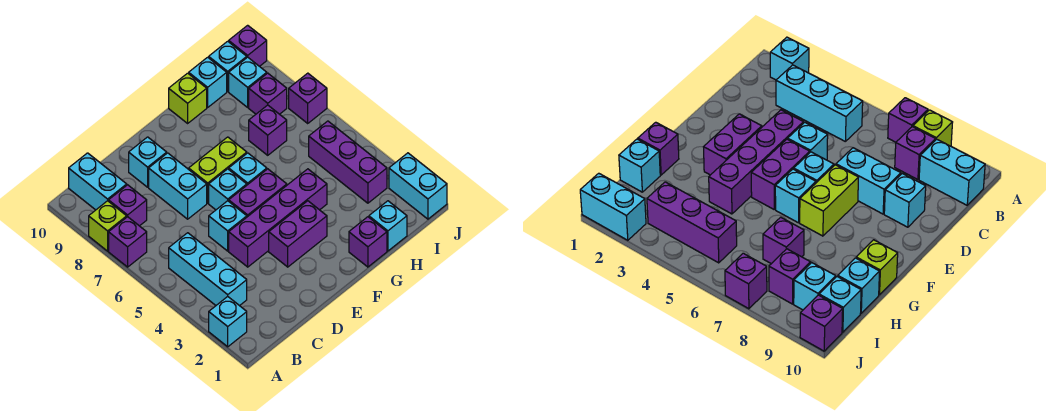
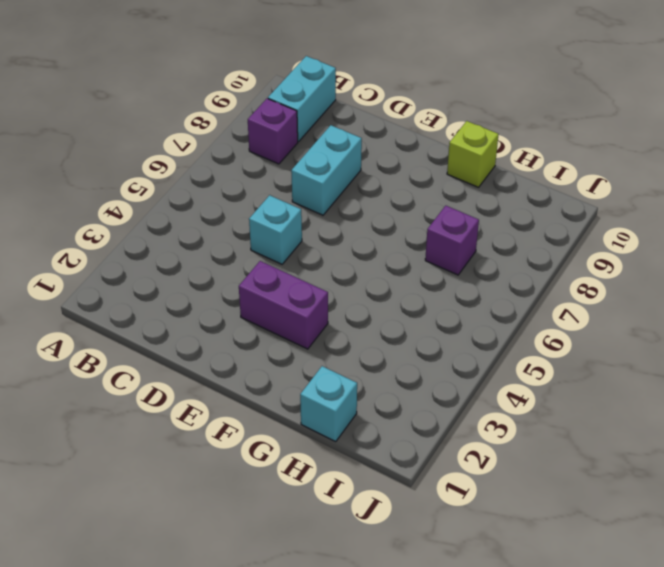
none -> cyan 1x1 brick [209,297,247,347]
none -> purple 1x1 brick [109,217,147,267]
none -> lime 1x1 brick [89,201,127,251]

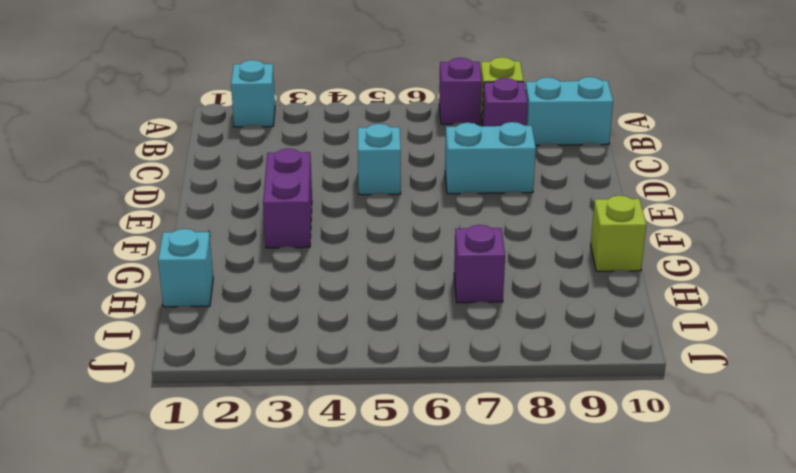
none -> cyan 1x3 brick [169,233,247,306]
none -> purple 1x4 brick [229,169,327,267]
none -> cyan 1x1 brick [129,137,167,187]

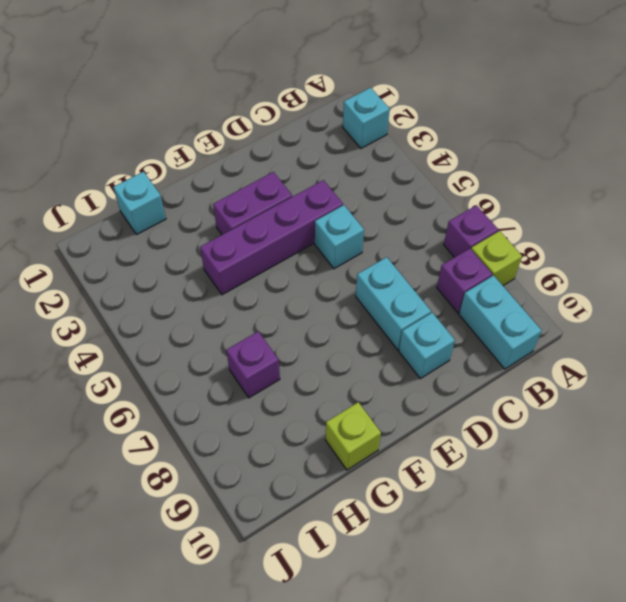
none -> cyan 1x3 brick [169,233,247,306]
none -> purple 1x2 brick [229,169,287,217]
none -> cyan 1x1 brick [209,169,247,210]

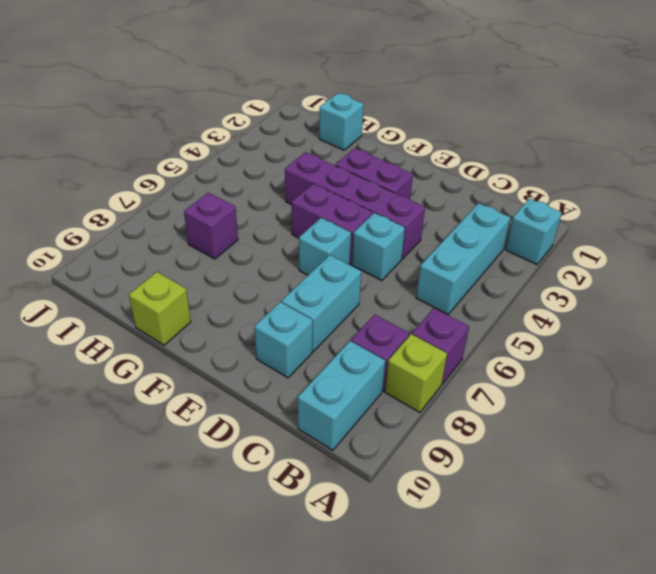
none -> lime 1x2 brick [189,137,247,203]
none -> cyan 1x1 brick [229,153,267,185]
none -> purple 1x1 brick [349,217,387,267]

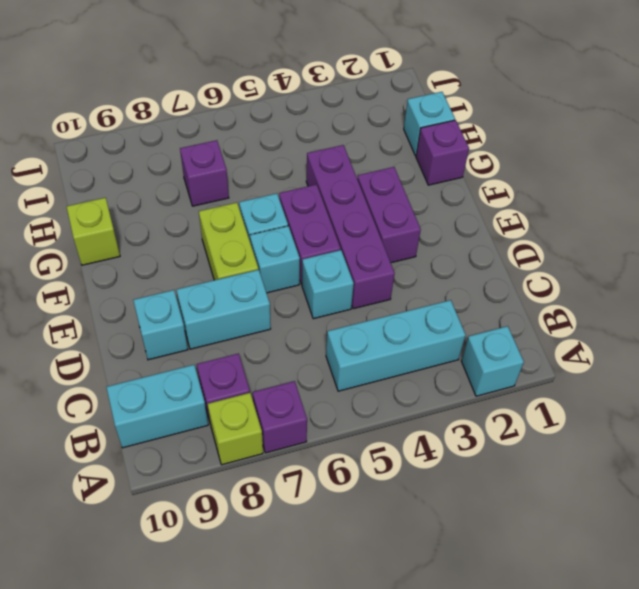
none -> cyan 1x1 brick [189,57,227,107]
none -> purple 1x3 brick [309,121,387,203]
none -> purple 1x1 brick [249,73,287,114]

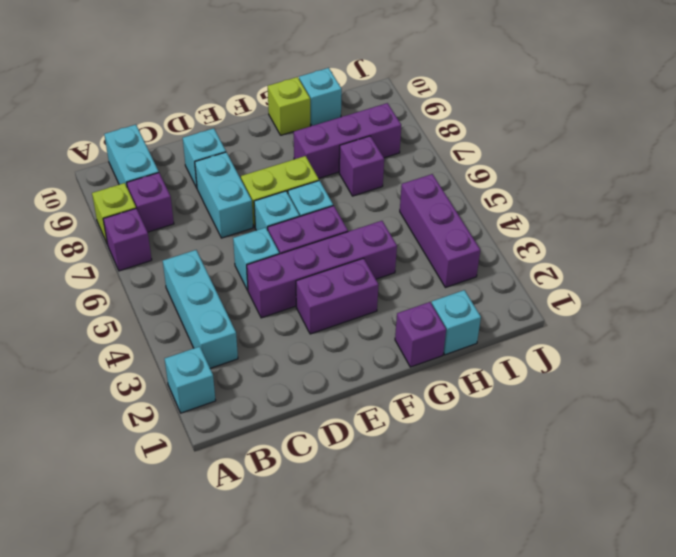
purple 1x3 brick [294,103,401,178] -> purple 1x1 brick [249,73,287,114]
none -> cyan 1x1 brick [229,57,267,107]
none -> cyan 1x1 brick [209,41,247,91]
none -> cyan 1x2 brick [389,153,447,219]

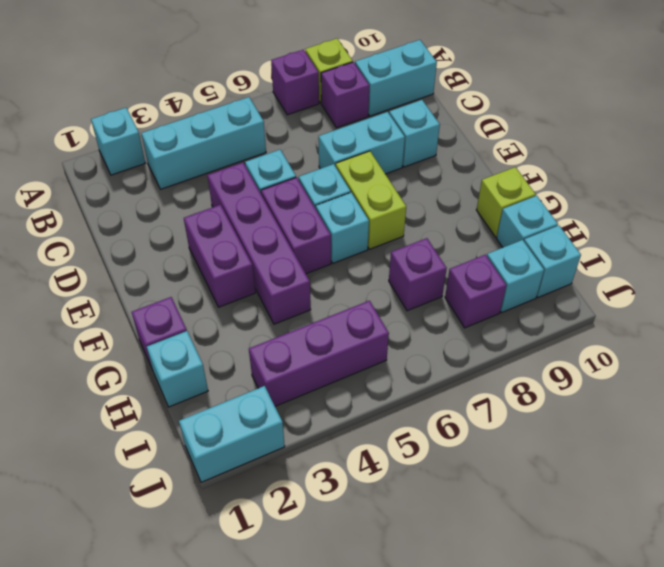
none -> purple 1x1 brick [289,73,327,123]
none -> purple 1x1 brick [229,25,267,66]

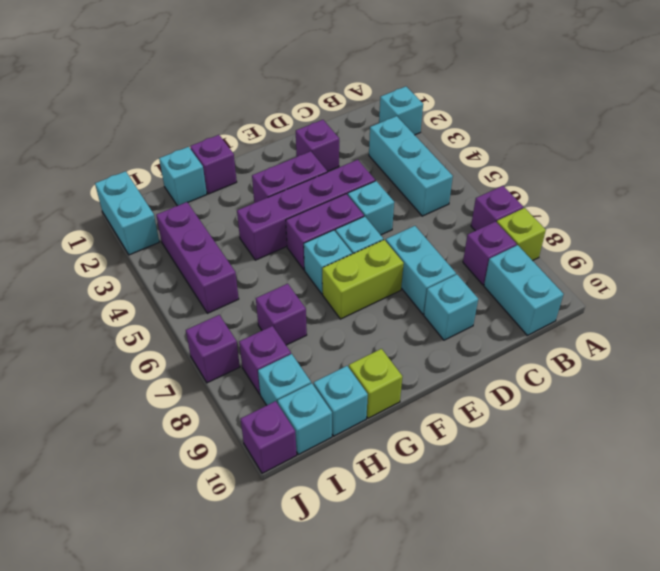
purple 1x1 brick [296,120,339,172] -> none

